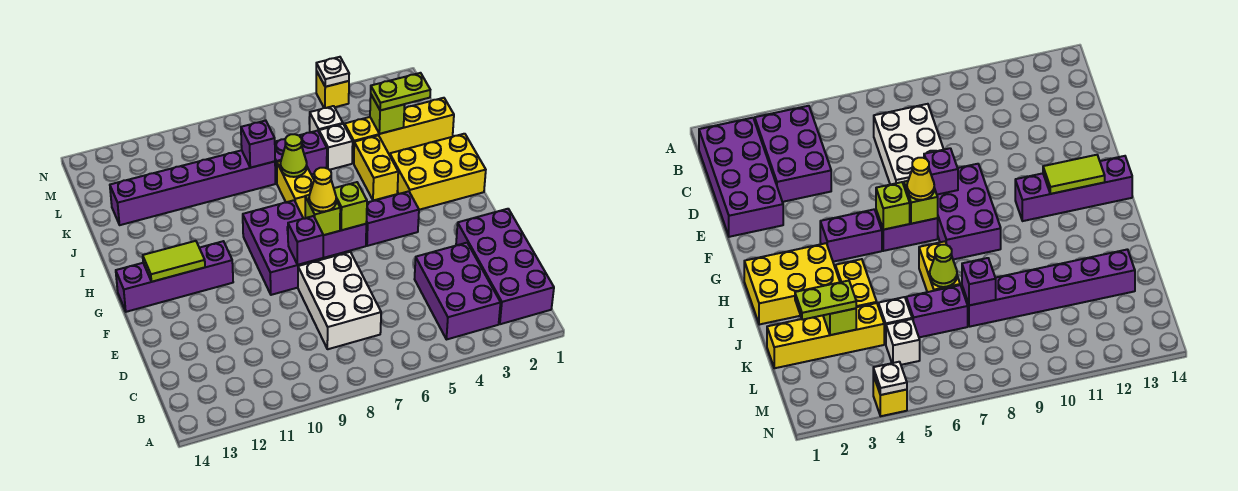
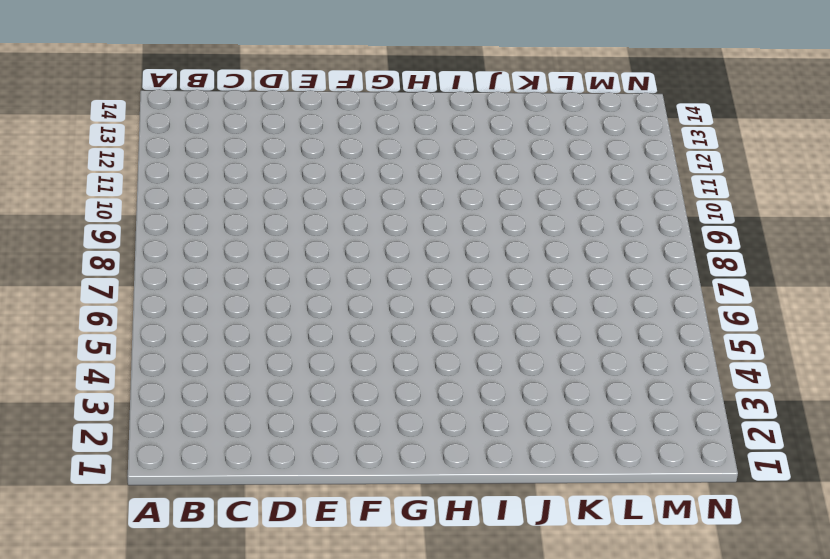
none -> purple 2x4 brick [456,209,554,324]
none -> purple 2x3 brick [415,243,501,340]
none -> white 2x3 brick [298,252,381,349]

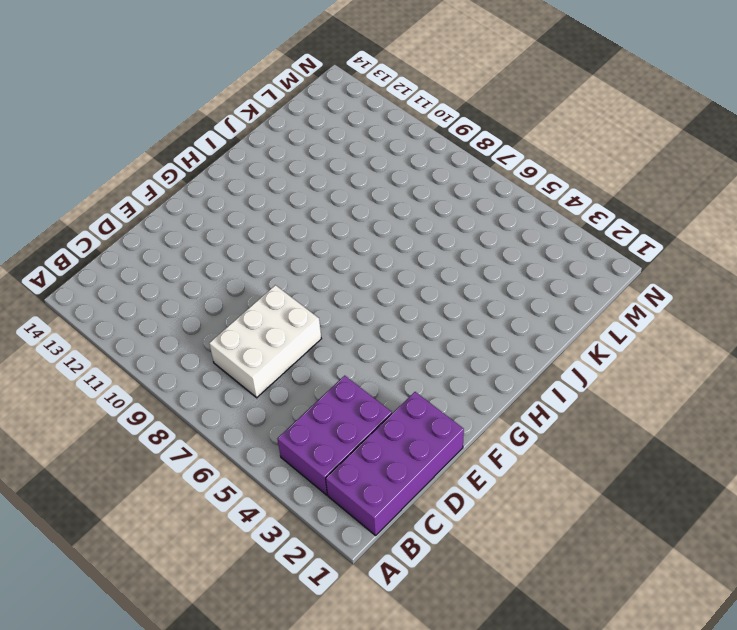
none -> purple 2x3 brick [243,200,323,295]
none -> purple 1x2 brick [366,191,419,246]
none -> purple 1x2 brick [323,224,366,258]

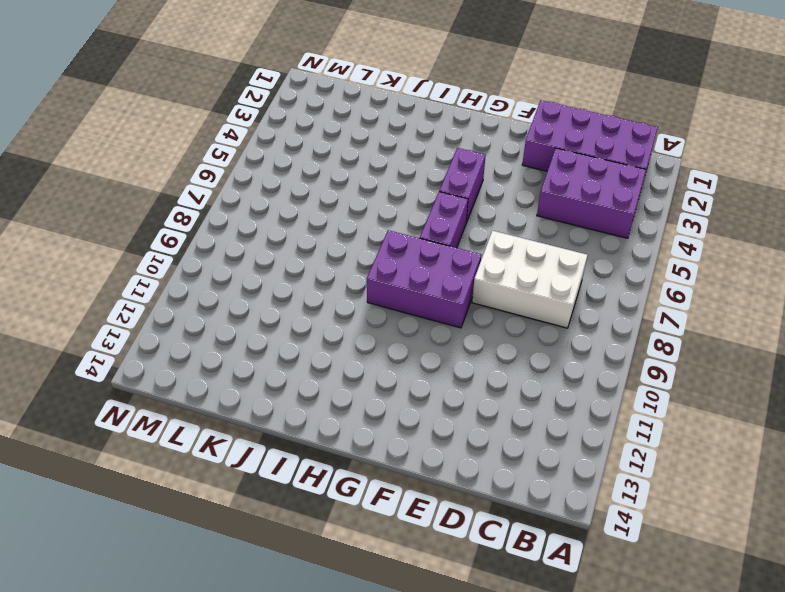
none -> purple 1x4 brick [116,241,233,312]
none -> yellow 2x3 brick [390,134,486,210]
none -> yellow 1x2 brick [354,135,398,201]

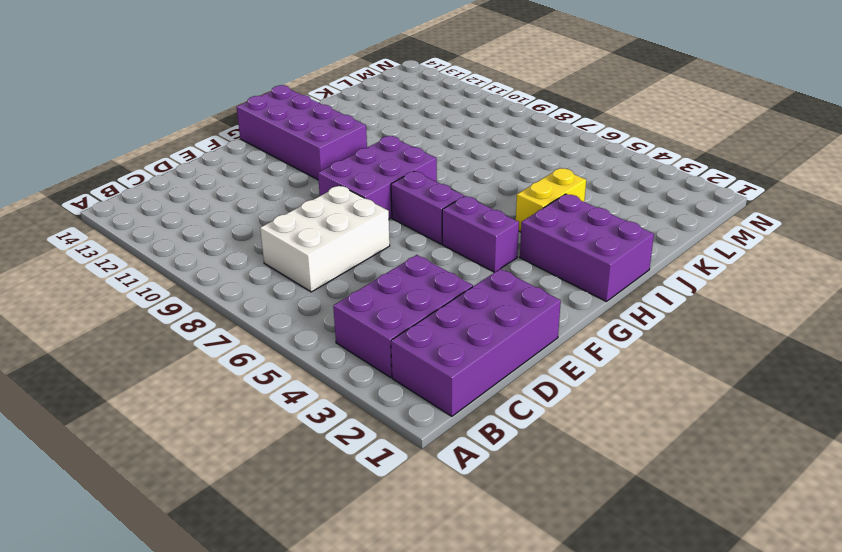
purple 2x4 brick [237,85,367,180] -> purple 1x4 brick [116,241,233,312]
purple 2x3 brick [520,194,654,302] -> yellow 2x3 brick [390,134,486,210]
none -> yellow 1x2 brick [277,161,314,219]
none -> yellow 1x4 brick [345,98,454,163]
none -> white 1x1 brick [319,124,353,170]

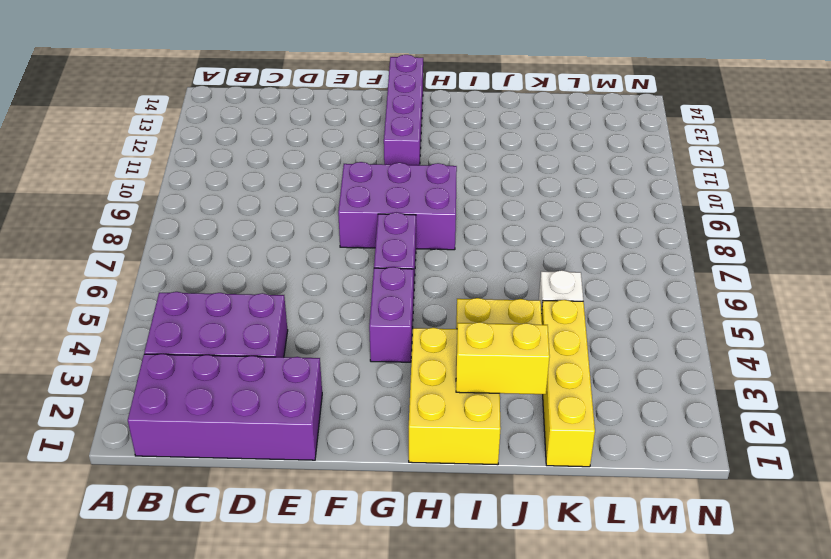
yellow 1x2 brick [456,322,550,394] -> yellow 1x2 brick moved to [277,161,314,219]
none -> white 2x3 brick [298,252,381,349]
none -> purple 1x2 brick [275,131,327,183]
none -> purple 1x6 brick [110,150,275,225]

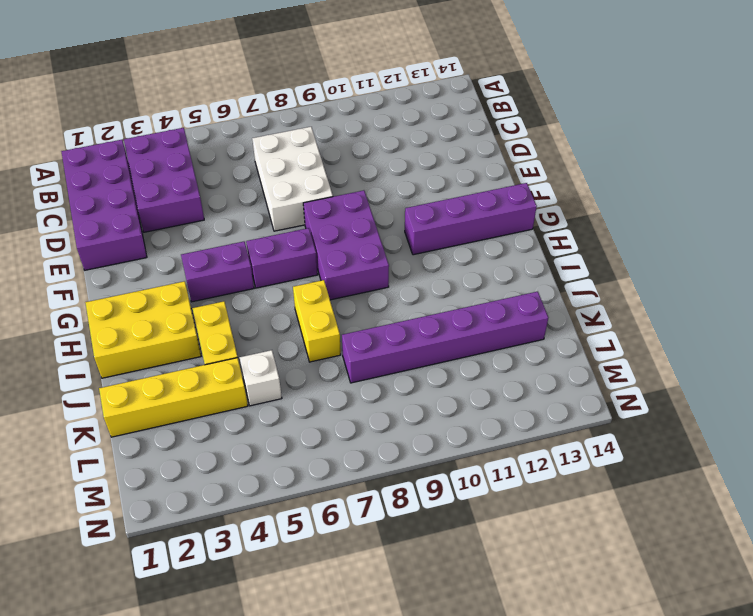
none -> purple 1x2 brick [275,131,327,183]
none -> white 1x1 brick [310,106,343,132]
none -> yellow 1x1 brick [316,71,349,108]

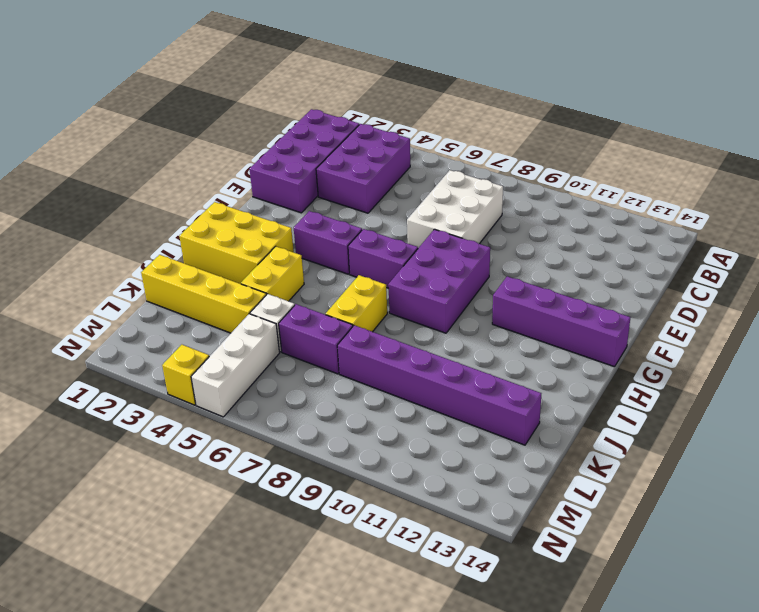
white 1x3 brick [191,314,280,417] -> white 1x1 brick [310,106,343,132]
none -> purple 1x1 brick [288,216,323,265]
none -> lime 1x1 brick [334,182,367,230]
none -> lime 1x1 brick [305,195,340,235]

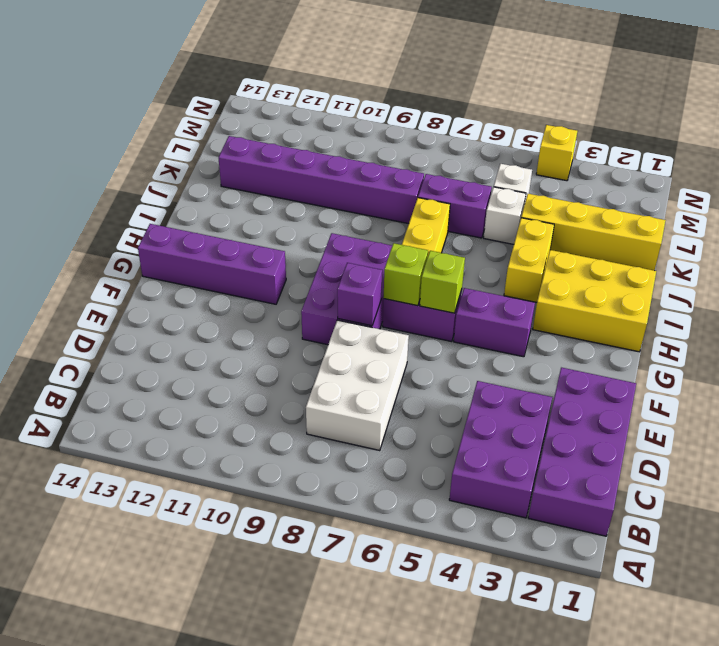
none -> lime 1x2 tile [143,241,205,282]
none -> lime 1x1 cone [280,134,307,177]
none -> lime 1x1 brick [370,95,405,134]

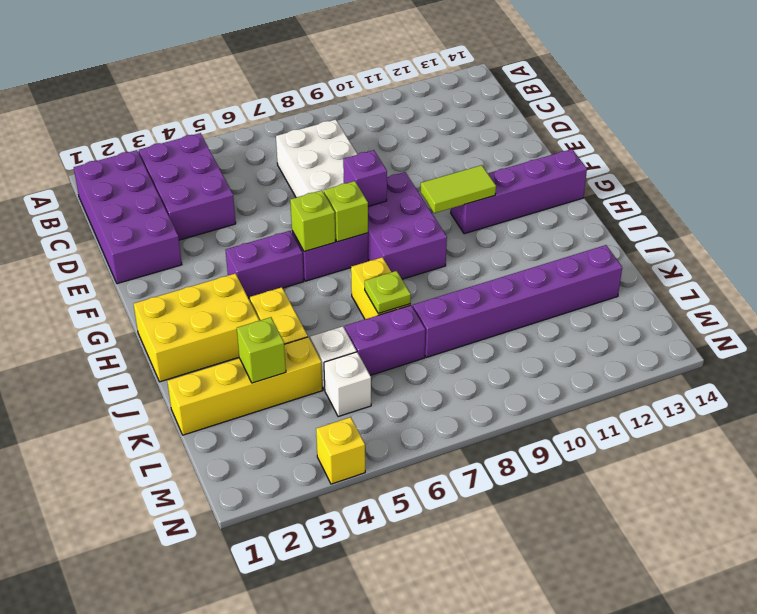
lime 1x2 tile [421,165,496,213] -> lime 1x2 tile moved to [143,241,205,282]
lime 1x1 plate [365,271,411,314] -> lime 1x1 cone [280,134,307,177]
none -> purple 1x1 brick [241,121,275,168]
none -> white 1x1 plate [316,57,349,87]
none -> yellow 1x1 cone [309,168,336,211]

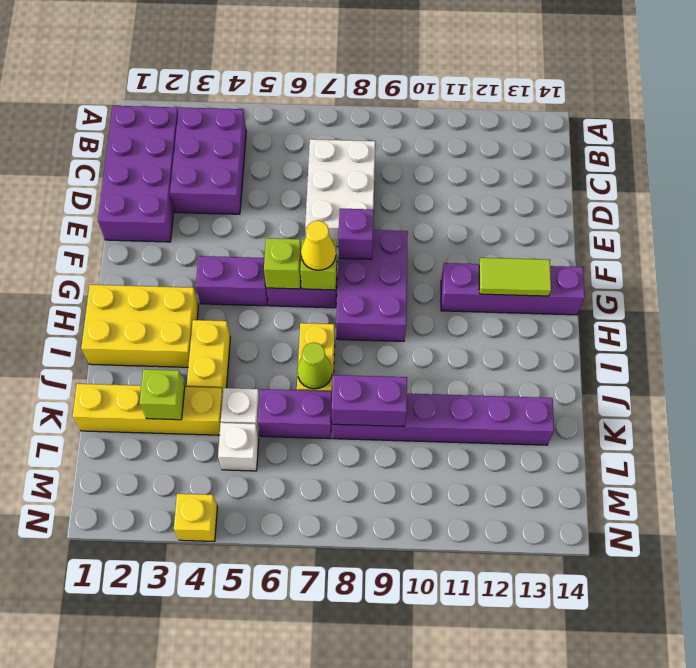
purple 1x2 brick [332,375,407,426] -> purple 1x1 brick [241,121,275,168]
none -> white 1x1 plate [316,57,349,87]
none -> lime 1x2 plate [371,73,430,110]

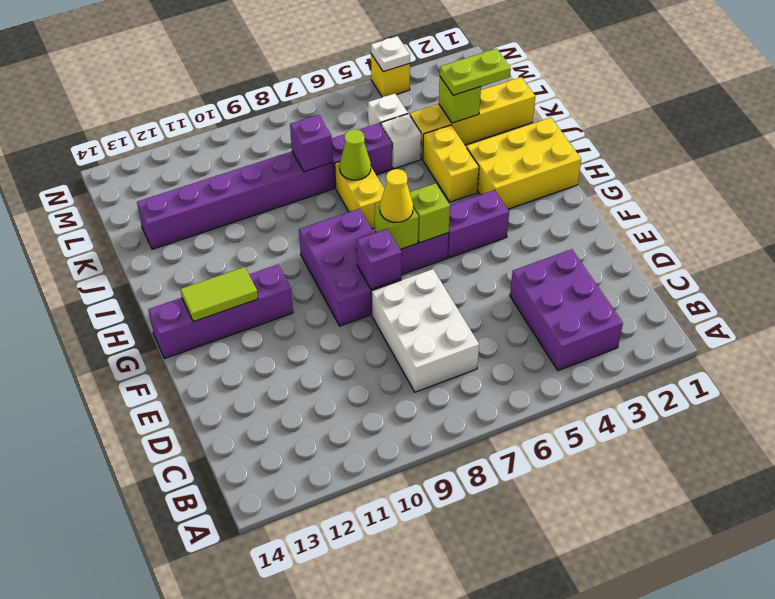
none -> purple 2x4 brick [456,209,554,324]

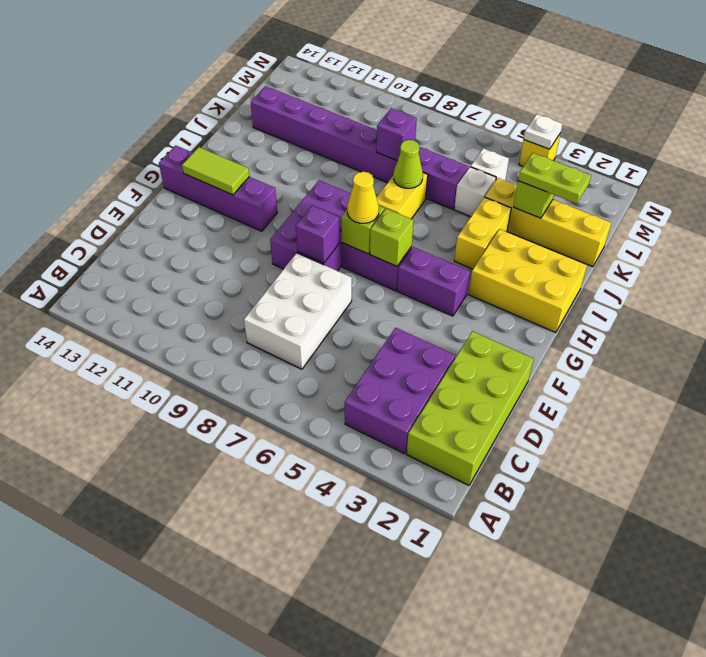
lime 2x4 brick [407,331,534,485] -> purple 2x4 brick [456,209,554,324]

